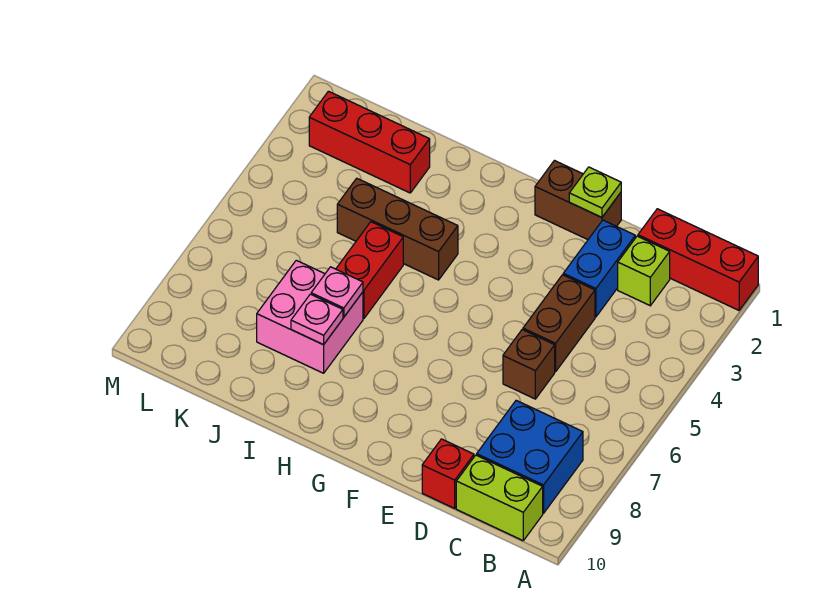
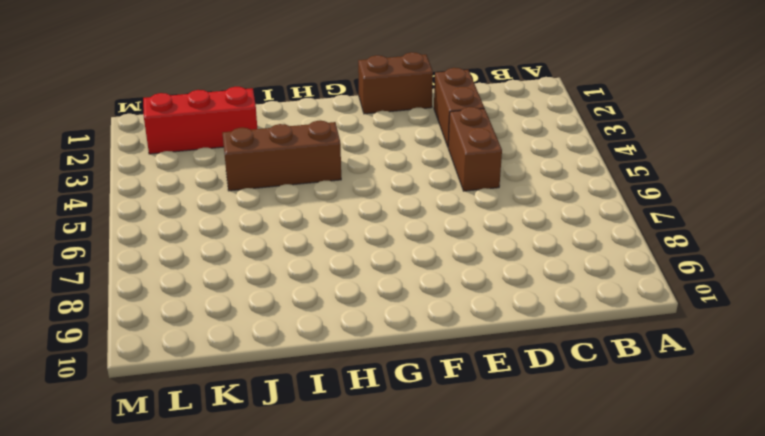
brown 1x2 brick [434,68,484,147] -> blue 1x2 brick [563,220,635,317]
none -> red 1x3 brick [638,209,758,310]
none -> blue 2x2 brick [477,400,583,513]
none -> lime 1x2 brick [456,455,543,540]

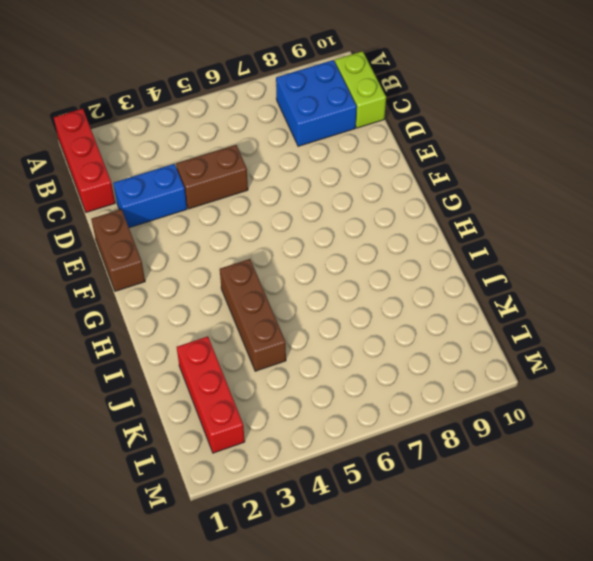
none -> lime 1x1 brick [618,236,670,306]
none -> brown 1x1 brick [503,330,555,399]
none -> red 1x1 brick [422,439,474,508]

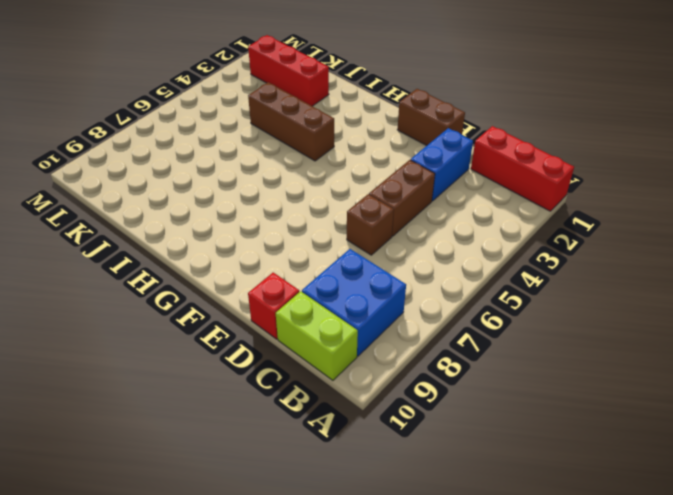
none -> lime 1x1 brick [618,236,670,306]
none -> red 1x2 brick [336,222,403,319]
none -> pink 2x2 brick [257,260,363,373]

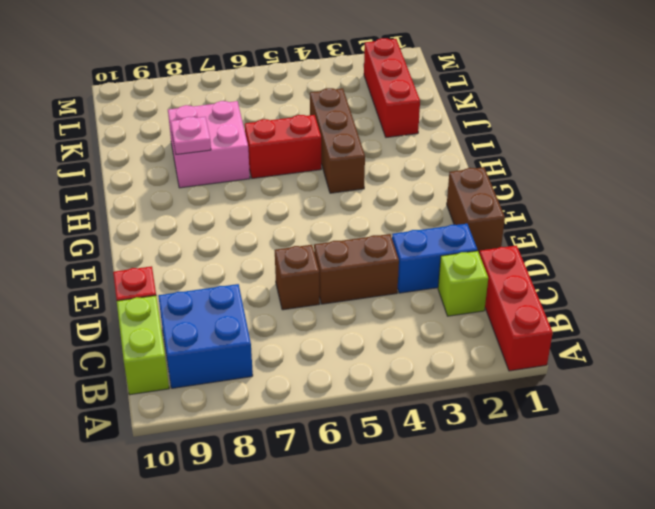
none -> lime 1x1 plate [569,167,621,217]
none -> pink 1x1 plate [311,267,363,317]

